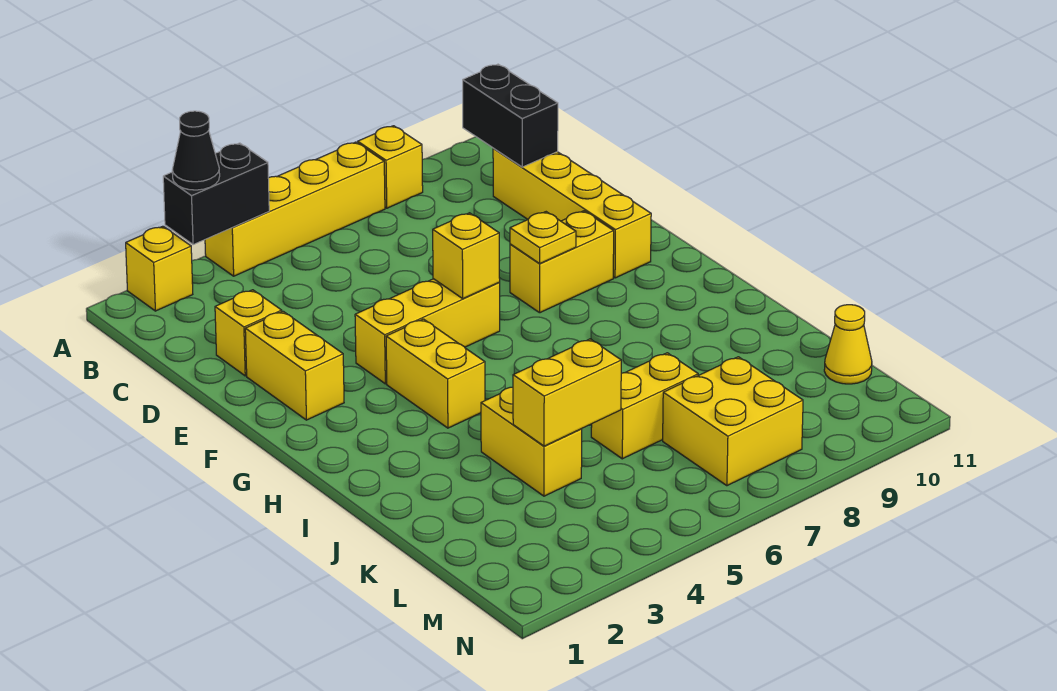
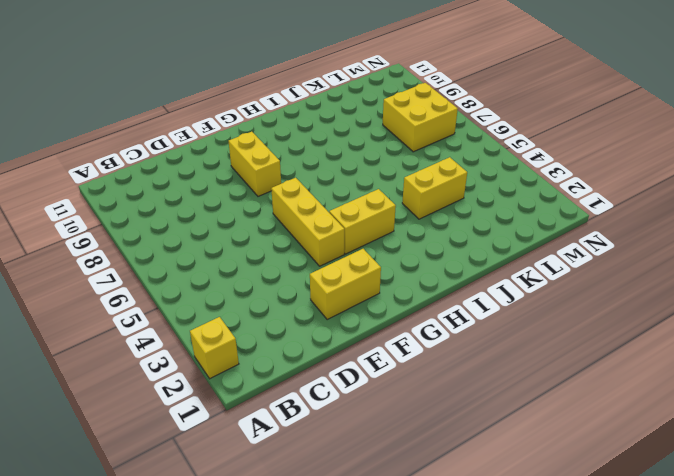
none -> yellow 1x4 brick [205,142,385,276]
none -> yellow 1x1 brick [358,126,423,208]
none -> yellow 1x4 brick [493,148,651,278]

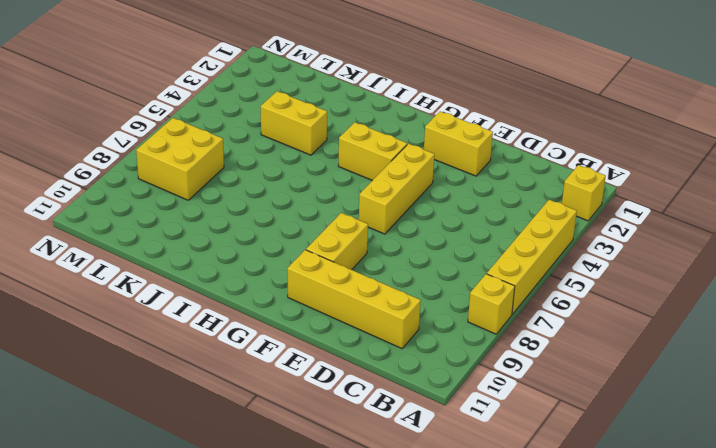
none -> yellow 1x1 brick [215,290,282,376]
none -> yellow 1x2 brick [591,353,698,459]
none -> yellow 1x1 cone [824,305,872,384]

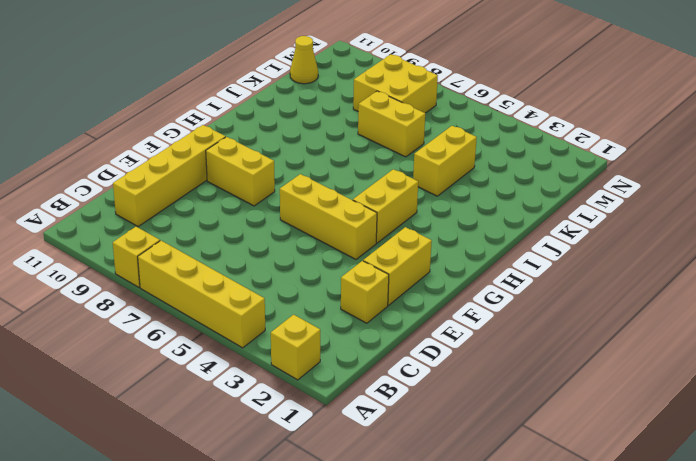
none -> black 1x2 brick [163,143,269,245]
none -> black 1x2 brick [463,64,558,167]
none -> yellow 1x1 brick [433,213,500,299]

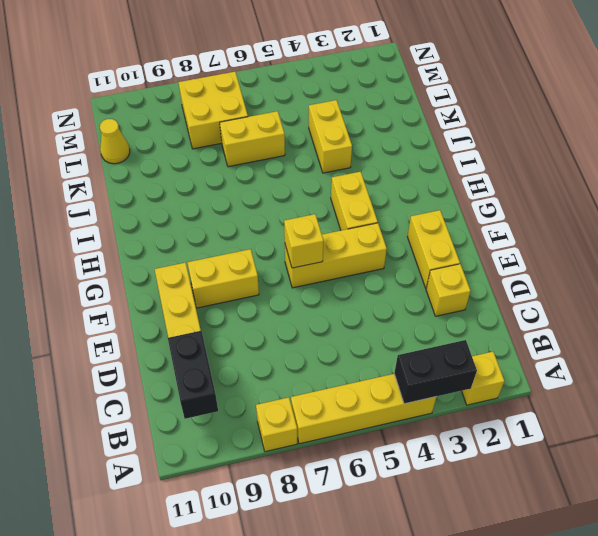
none -> yellow 1x1 plate [510,212,576,263]
none -> yellow 1x2 brick [513,339,621,446]
none -> black 1x1 cone [172,111,220,190]

